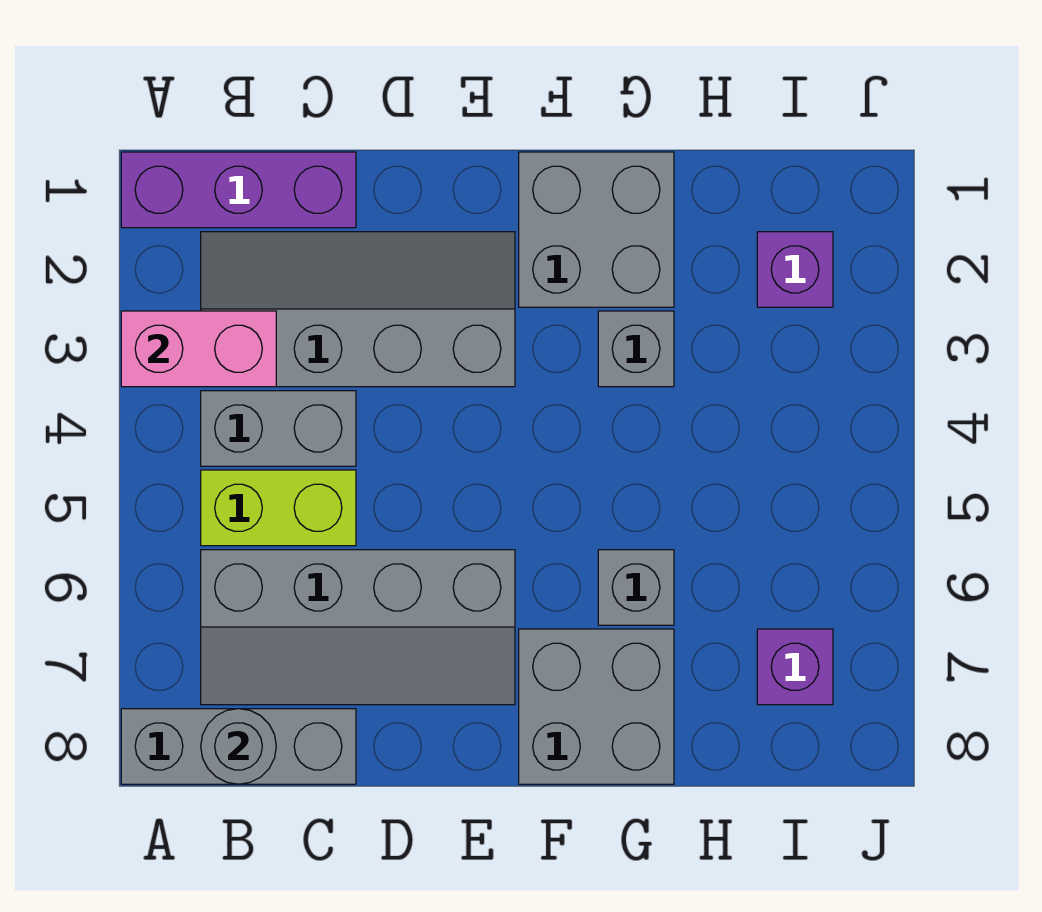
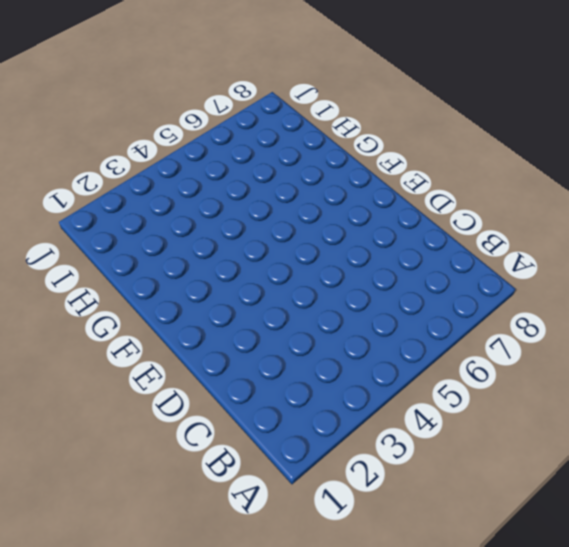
none -> purple 1x3 brick [121,152,356,228]
none -> grey 1x3 brick [121,709,356,784]
none -> grey 2x4 slope [201,232,515,387]

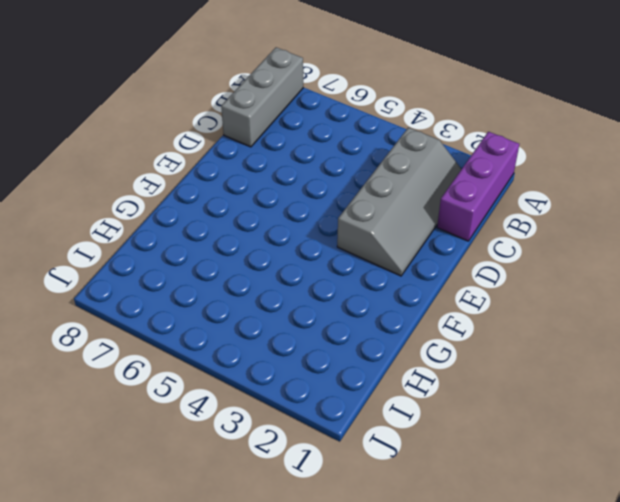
none -> grey 1x2 brick [201,391,356,466]
none -> lime 1x2 brick [201,470,356,546]
none -> grey 2x4 slope [201,550,515,705]

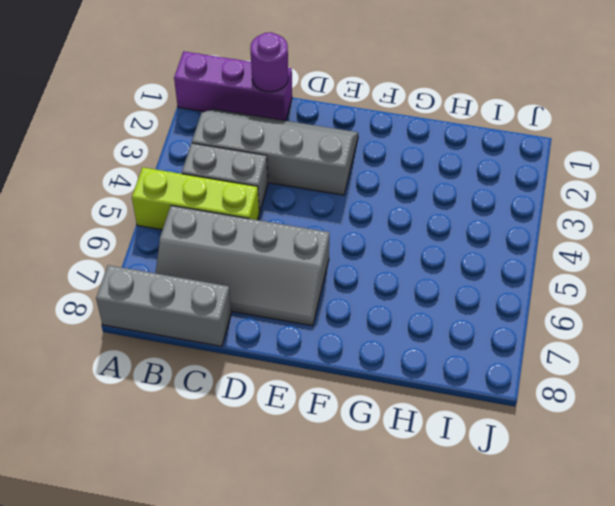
lime 1x3 brick [132,167,259,230] -> lime 1x2 brick [201,470,356,546]
purple 1x1 round brick [250,32,288,92] -> none
none -> grey 2x2 brick [519,152,674,307]
none -> grey 2x2 brick [519,629,674,784]
none -> grey 1x1 brick [598,311,674,387]

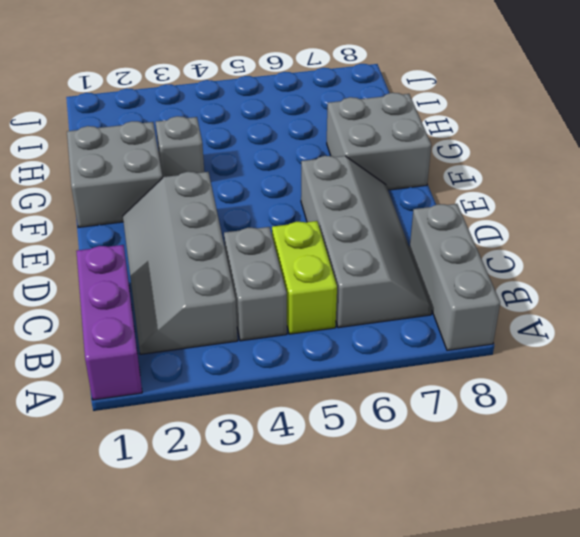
none -> grey 1x1 brick [598,550,674,625]
none -> purple 1x1 brick [757,232,833,307]
none -> purple 1x1 brick [757,629,833,705]

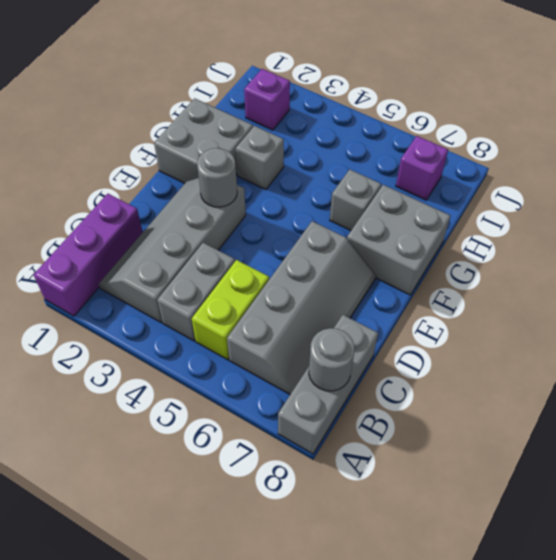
grey 1x1 round brick [197,148,237,207] -> none
none -> pink 1x2 brick [121,311,276,387]

